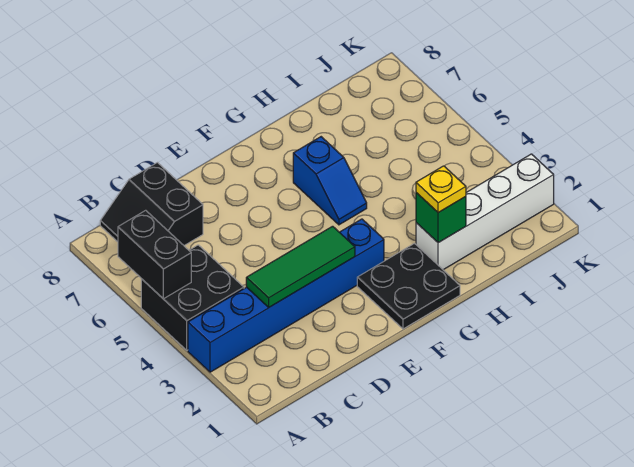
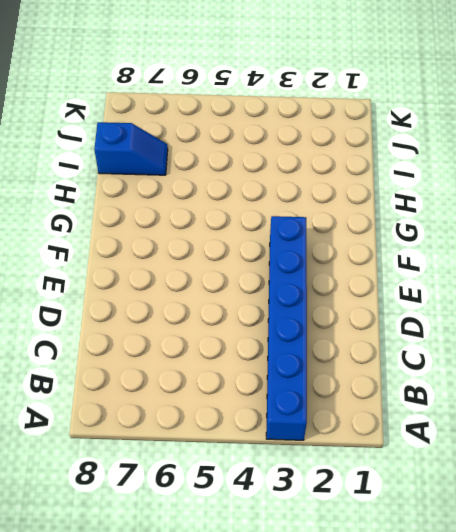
blue 1x2 slope [94,122,168,175] -> blue 1x2 slope moved to [293,137,367,225]
none -> black 2x2 brick [141,245,244,350]
none -> black 2x2 slope [100,163,203,245]

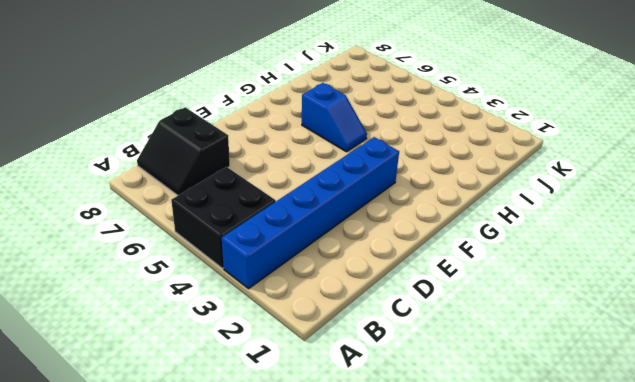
none -> black 2x2 plate [357,243,460,329]
none -> white 1x4 brick [416,154,554,270]

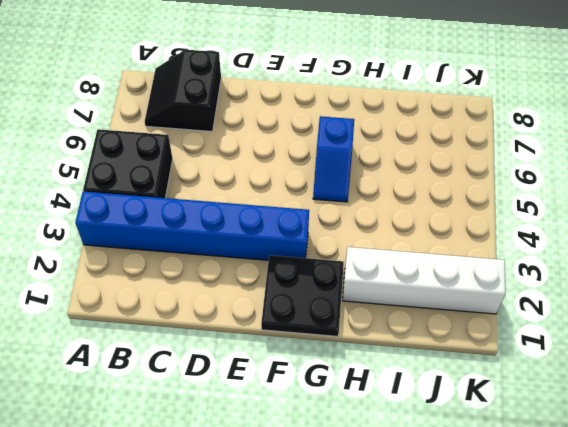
none -> black 1x2 brick [118,210,191,299]
none -> green 1x3 tile [246,226,355,307]

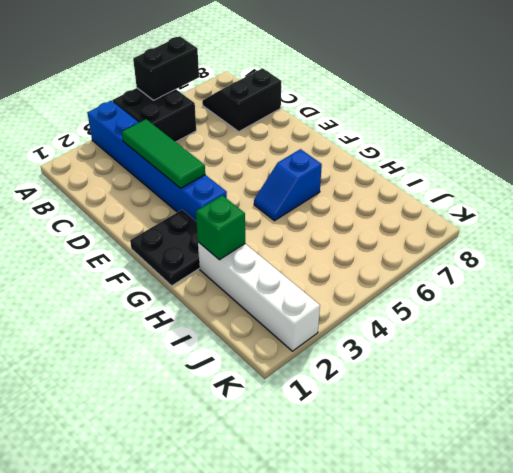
none -> yellow 1x1 plate [416,166,466,213]

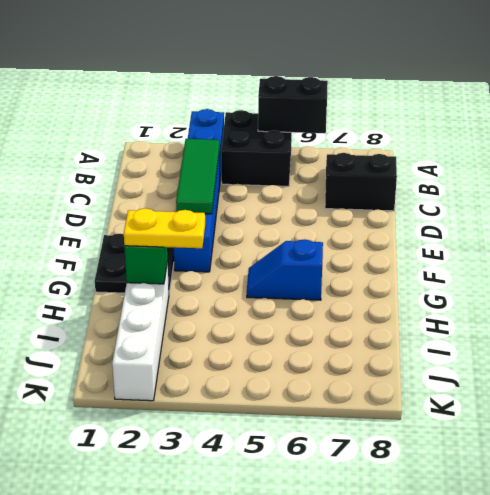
yellow 1x2 plate [124,208,205,248] -> yellow 1x1 plate [416,166,466,213]

